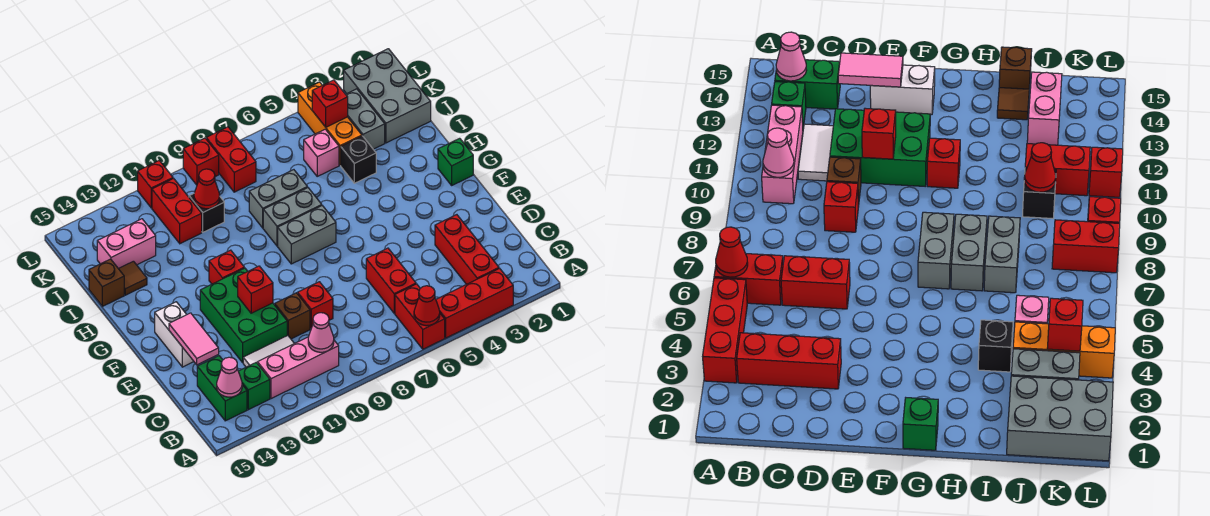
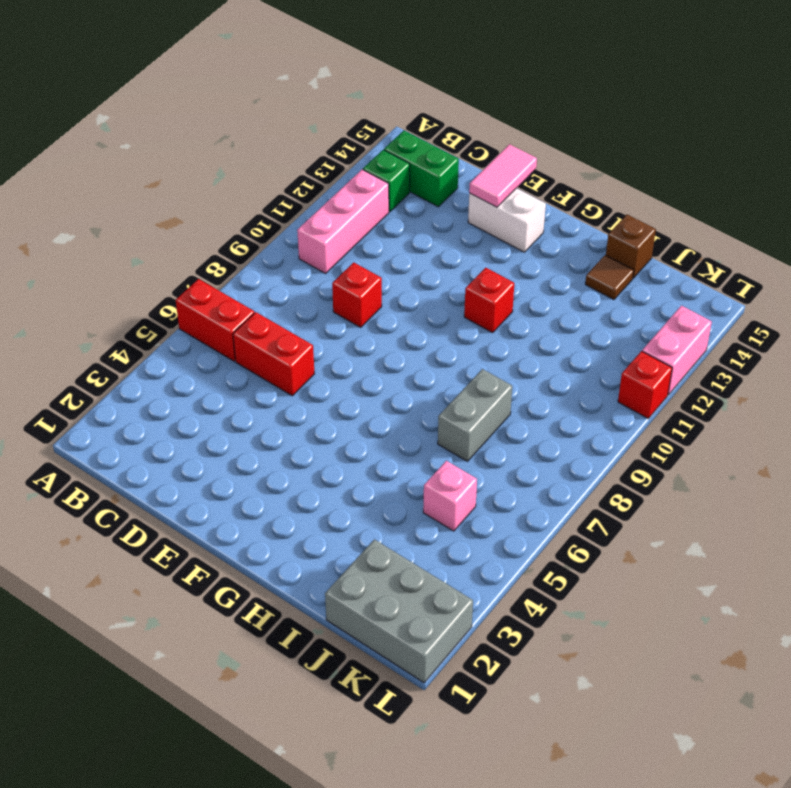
pink 1x2 tile [469,144,537,207] -> pink 1x2 tile turned to [169,313,219,365]
pink 1x2 brick [642,306,712,395] -> pink 1x2 brick moved to [97,219,156,269]
none -> red 1x3 brick [436,268,513,338]
none -> red 1x3 brick [435,215,499,284]
none -> white 1x2 tile [243,335,294,367]
none -> brown 1x1 brick [275,293,310,339]

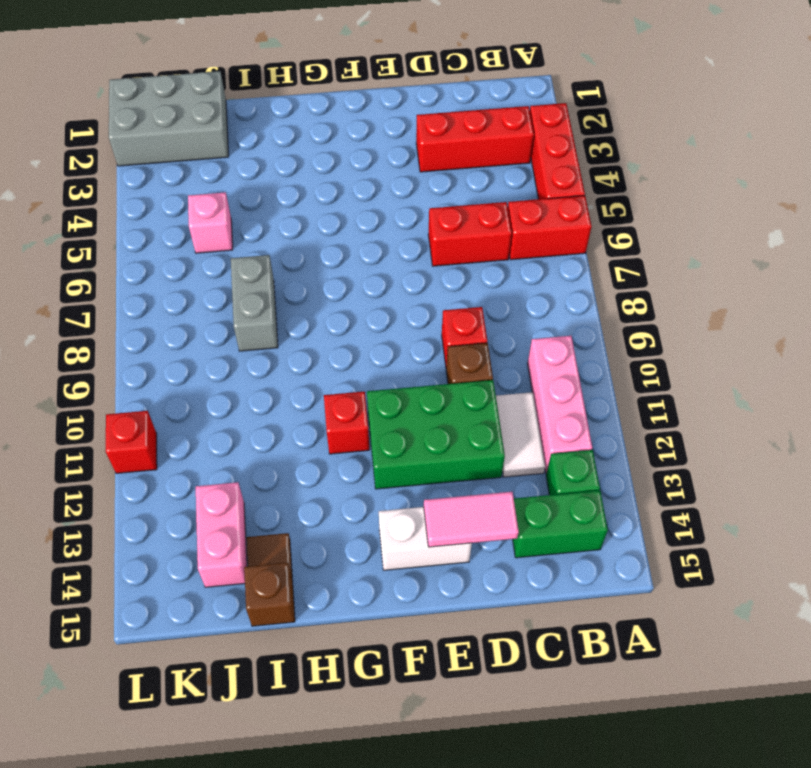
none -> green 1x1 brick [438,138,473,185]
none -> grey 1x2 brick [278,206,336,264]
none -> grey 1x2 brick [263,188,322,246]
none -> black 1x1 brick [341,136,376,183]

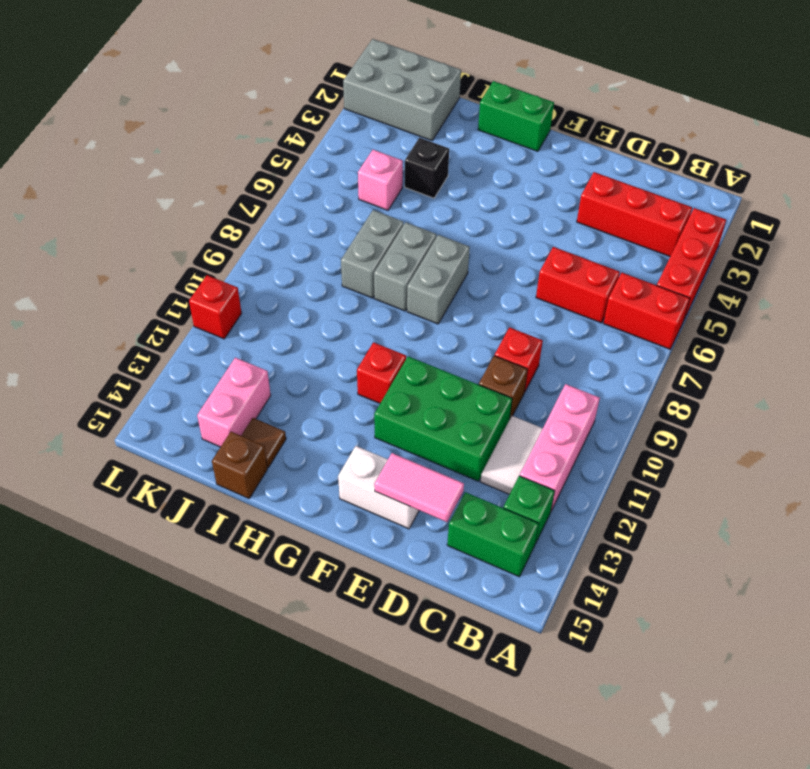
green 1x2 brick [478,81,554,151] -> green 1x1 brick [438,138,473,185]
none -> grey 1x2 brick [346,89,385,149]
none -> orange 1x3 brick [298,82,362,165]
none -> black 1x1 brick [189,194,224,232]
none -> red 1x2 brick [152,178,202,244]

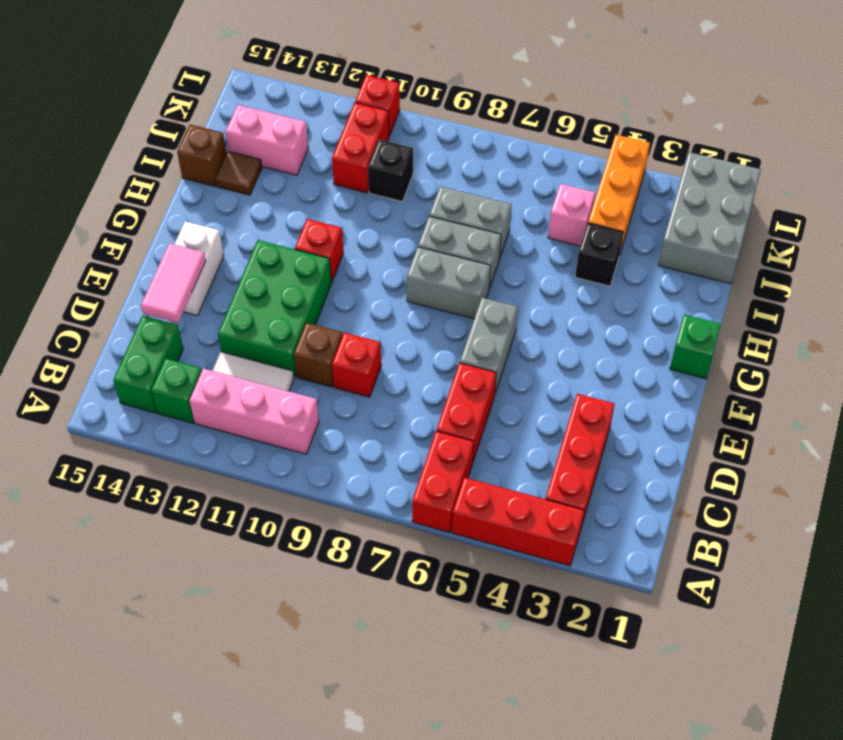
grey 1x2 brick [460,298,518,393] -> grey 1x2 brick moved to [346,89,385,149]
none -> red 1x2 brick [206,127,256,192]
none -> red 1x1 brick [183,138,219,185]
none -> red 1x1 cone [414,286,440,326]
none -> pink 1x1 cone [308,313,334,352]

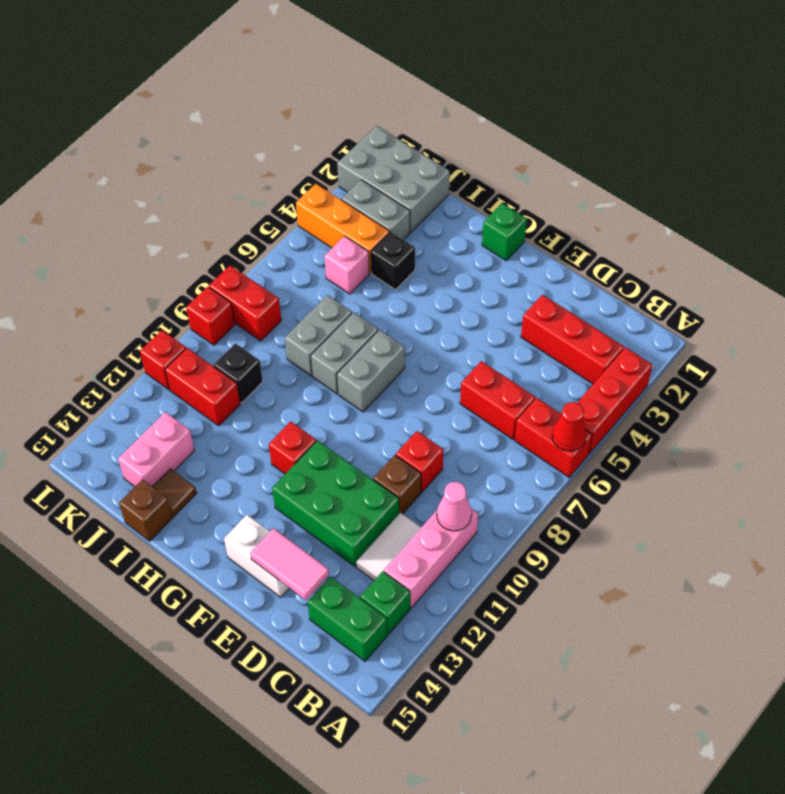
none -> pink 1x1 cone [217,357,242,397]
none -> red 1x1 brick [238,266,273,313]
none -> red 1x1 cone [194,169,220,209]
none -> red 1x1 brick [312,80,348,127]

